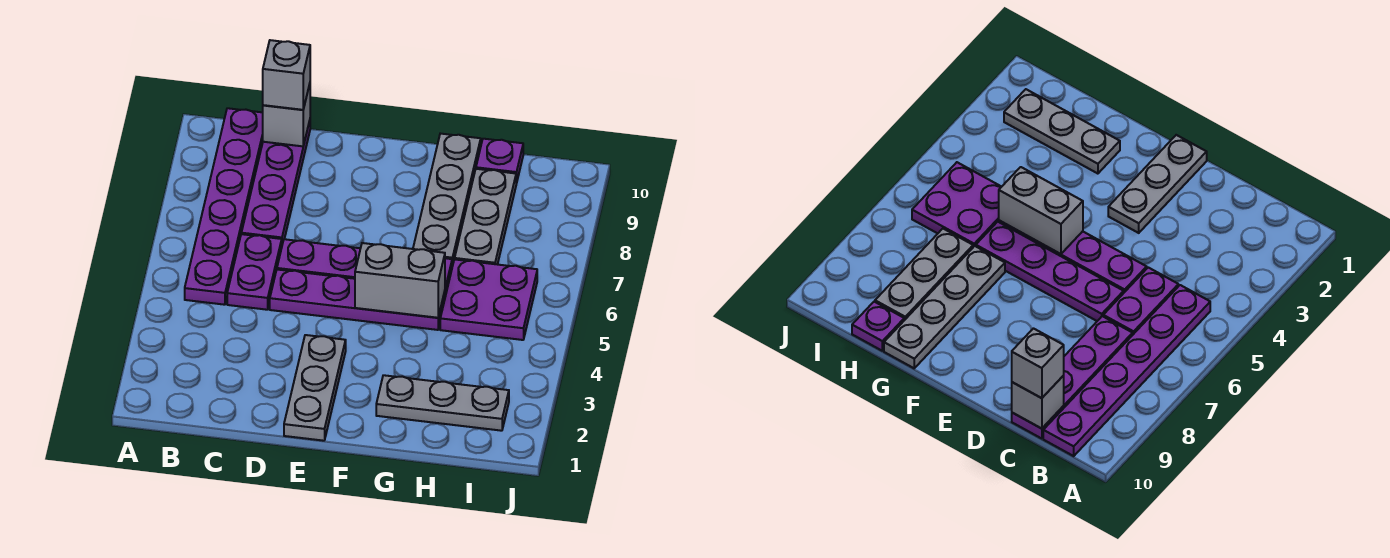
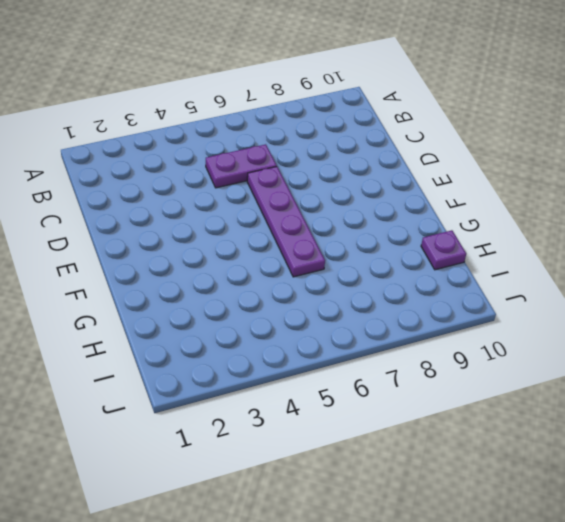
none -> purple 1x6 plate [185,108,263,305]
none -> purple 1x4 plate [241,121,310,244]
none -> purple 1x4 plate [270,270,445,330]

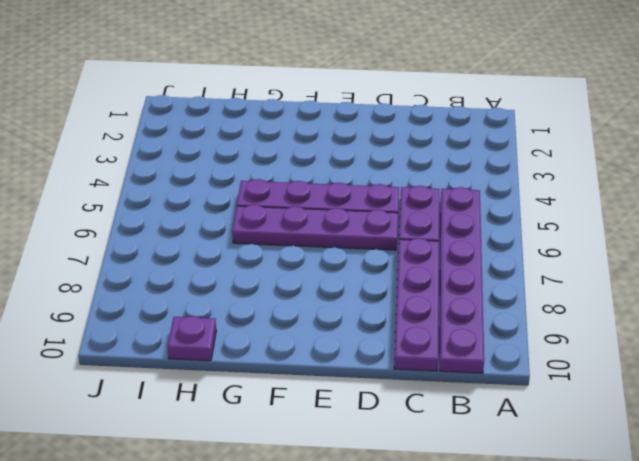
none -> grey 1x3 plate [284,335,346,441]
none -> grey 1x3 plate [376,375,509,431]
none -> grey 1x4 plate [413,134,481,266]

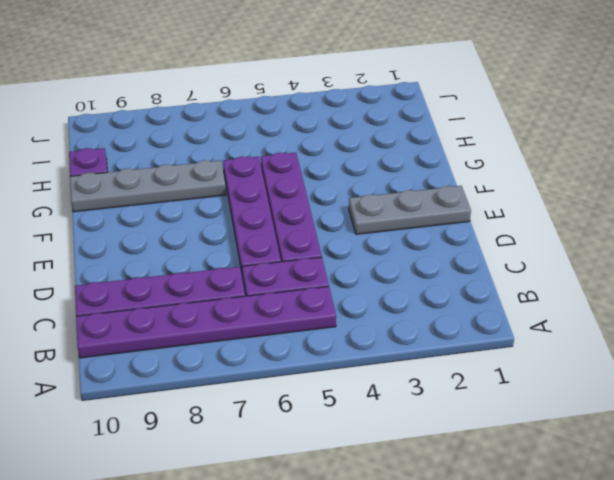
none -> grey 1x3 plate [376,375,509,431]
none -> purple 2x2 plate [440,259,537,340]
none -> grey 1x3 plate [455,169,516,264]

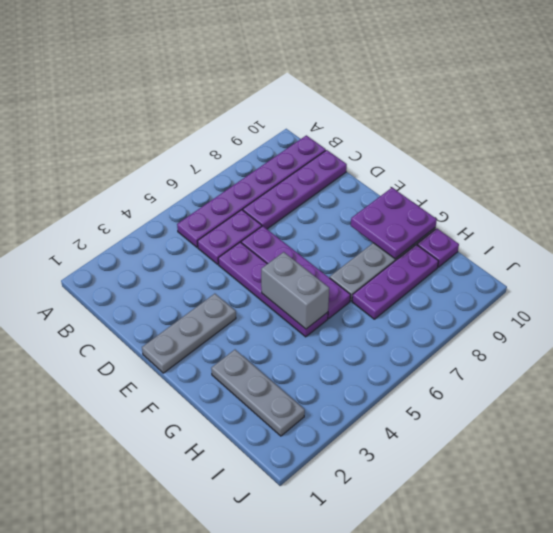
purple 2x2 plate [351,188,437,259] -> purple 2x2 plate moved to [440,259,537,340]
purple 1x3 plate [352,245,438,319] -> grey 1x3 plate [455,169,516,264]
none -> grey 1x1 brick [263,84,310,146]
none -> grey 1x1 brick [263,40,310,110]

